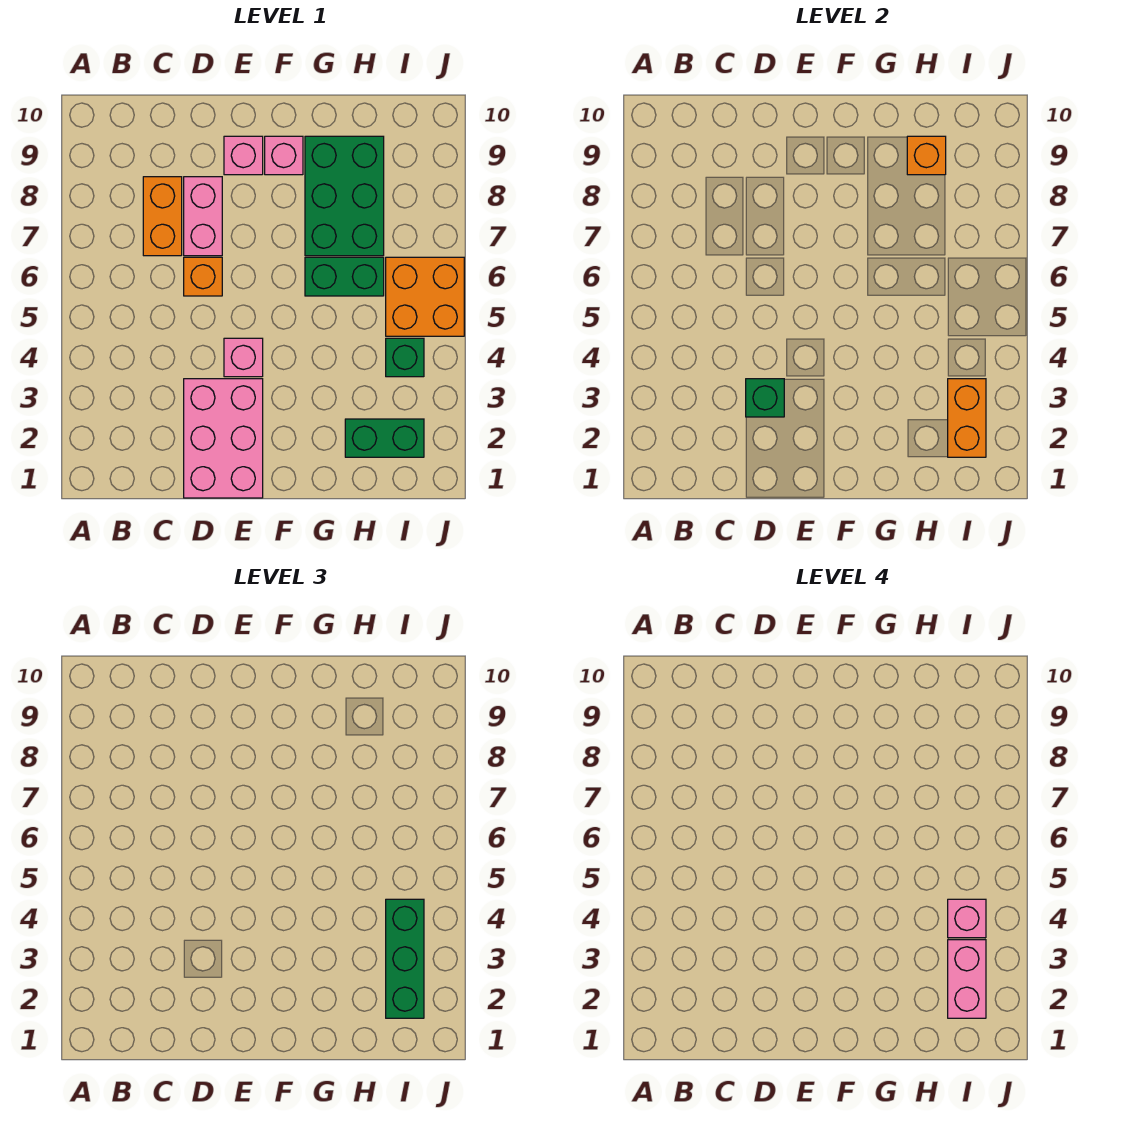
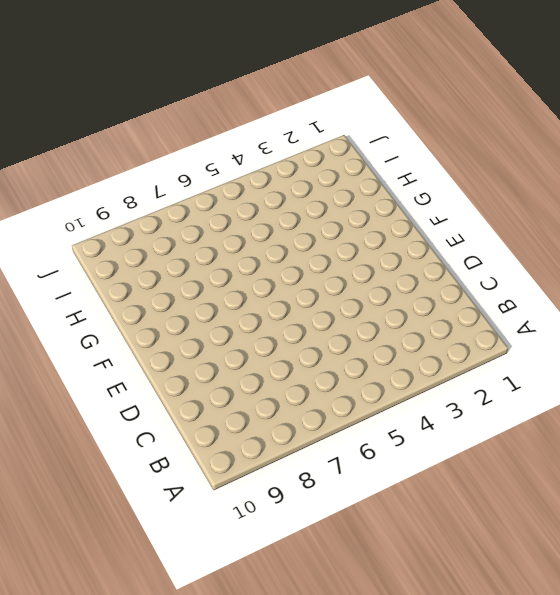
none -> orange 1x2 brick [143,177,182,256]
none -> pink 2x3 brick [184,379,263,498]
none -> orange 1x1 brick [184,257,222,296]

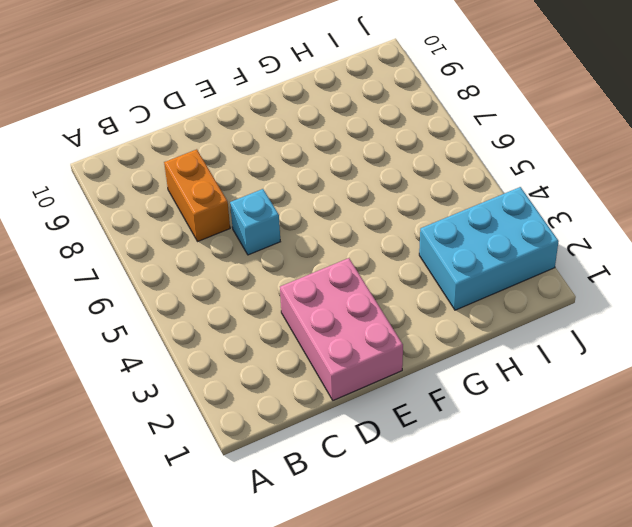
cyan 1x1 brick [230,189,280,255] -> orange 1x1 brick [184,257,222,296]
cyan 2x3 brick [419,187,559,310] -> green 1x2 brick [345,419,424,457]
none -> pink 1x2 brick [184,177,222,256]
none -> pink 1x1 brick [224,338,263,377]
none -> pink 1x1 brick [224,136,263,175]

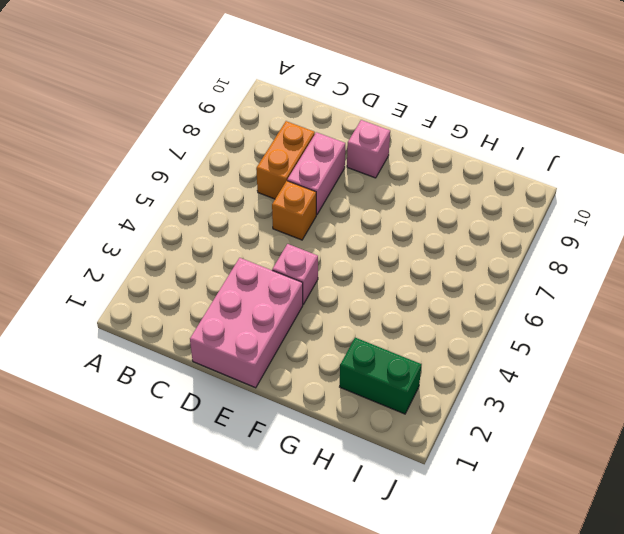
none -> pink 1x1 brick [265,136,303,175]
none -> green 1x2 brick [305,257,384,296]
none -> green 2x3 brick [305,136,384,256]

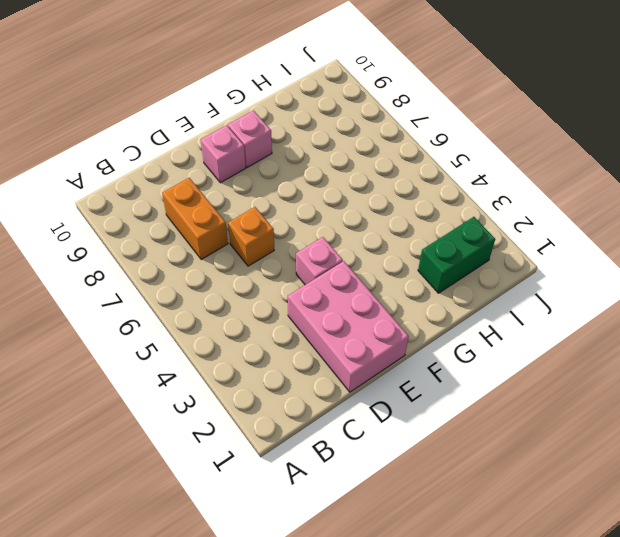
none -> pink 1x2 brick [184,177,222,256]
none -> green 1x2 brick [305,257,384,296]
none -> green 2x3 brick [305,136,384,256]

